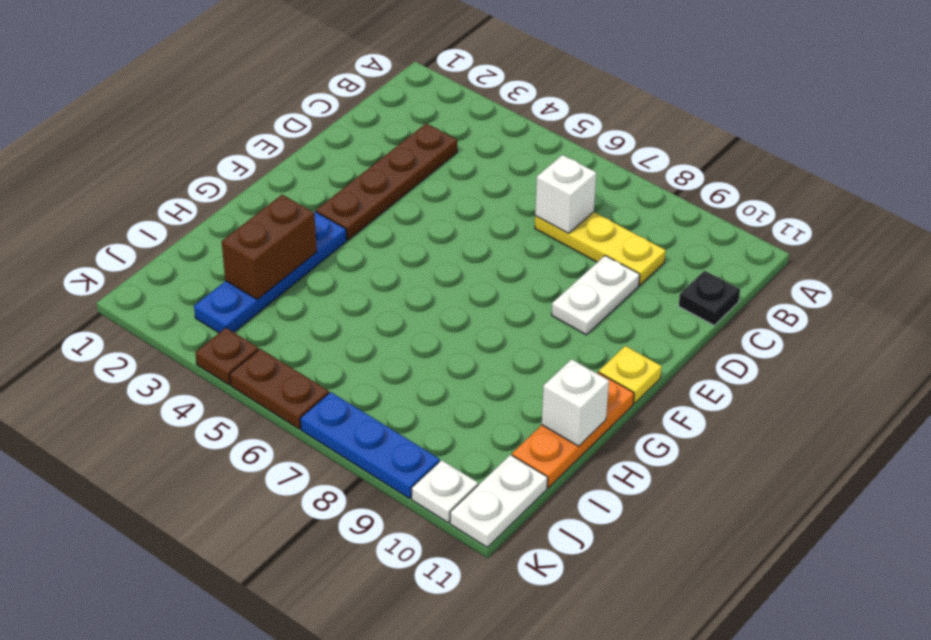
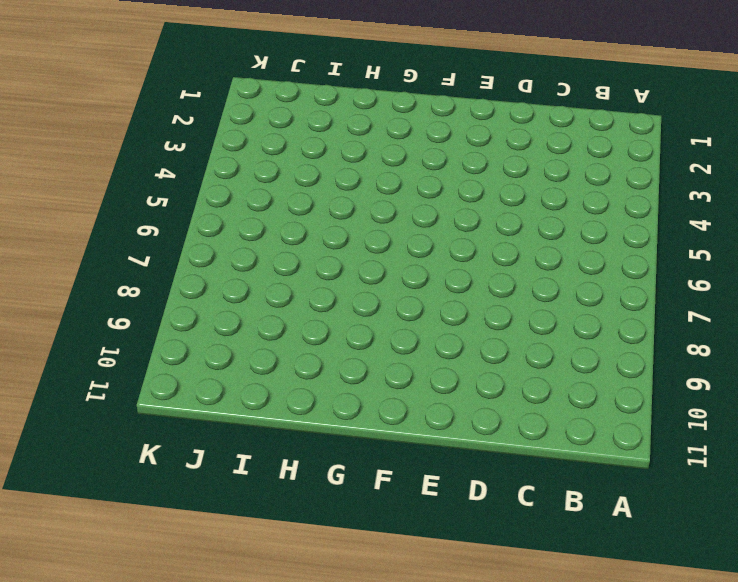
none -> brown 1x4 plate [316,123,457,240]
none -> yellow 1x3 plate [535,212,666,285]
none -> black 1x1 plate [679,271,740,325]

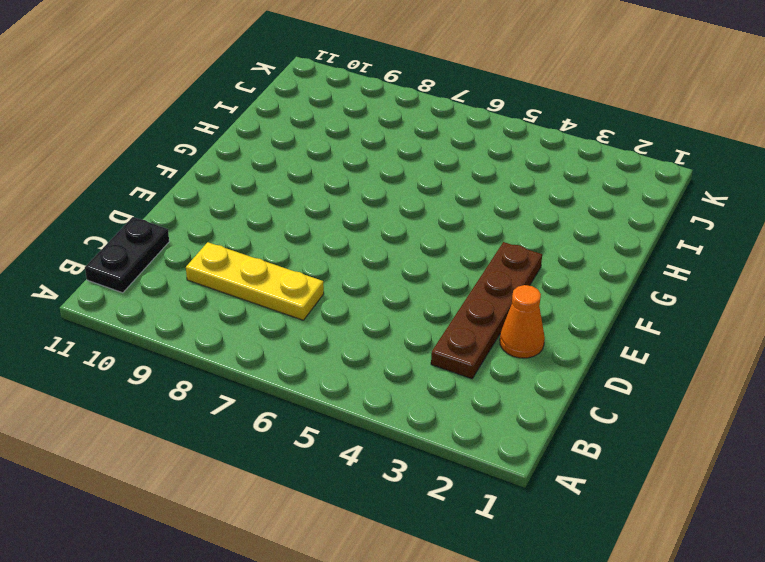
black 1x2 plate [85,217,169,293] -> black 1x1 plate [679,271,740,325]
orange 1x1 cone [500,285,545,358] -> none
none -> white 1x2 plate [552,256,640,335]
none -> yellow 1x1 plate [599,346,662,403]
none -> blue 1x4 plate [194,211,347,333]

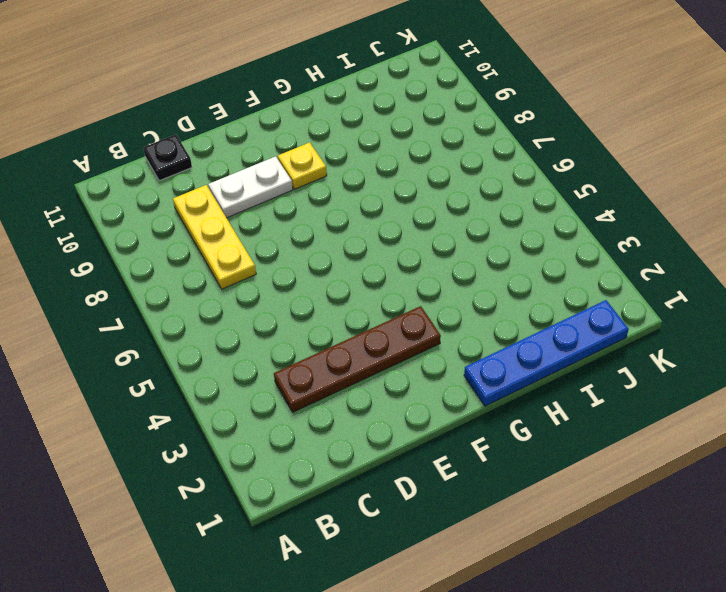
yellow 1x1 plate [278,142,327,189] -> yellow 1x1 plate moved to [599,346,662,403]
blue 1x4 plate [464,300,629,406] -> blue 1x4 plate moved to [194,211,347,333]
none -> orange 1x3 plate [512,372,634,488]
none -> white 1x2 plate [450,455,548,547]
none -> brown 1x1 plate [195,328,259,385]

